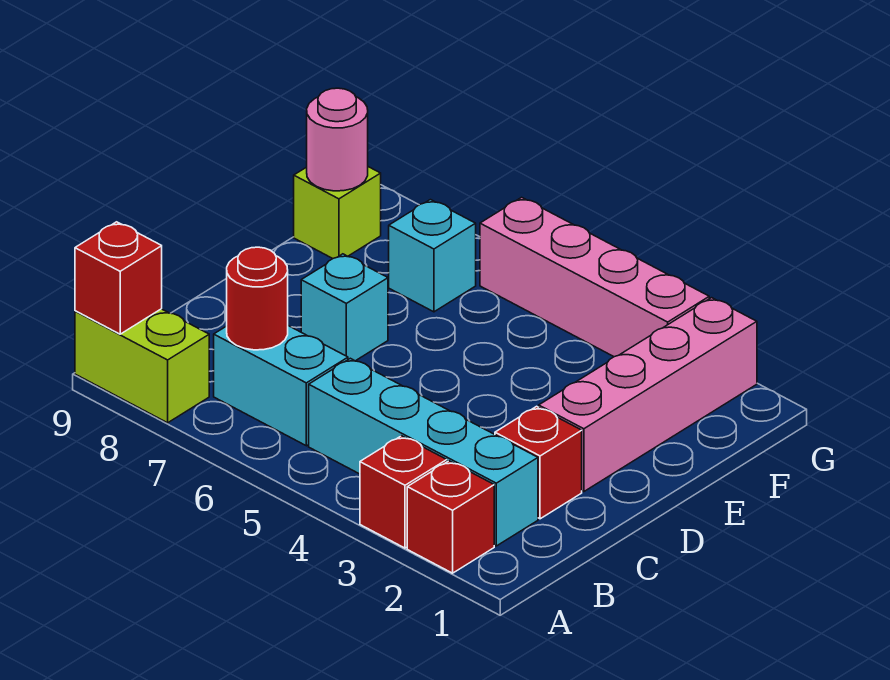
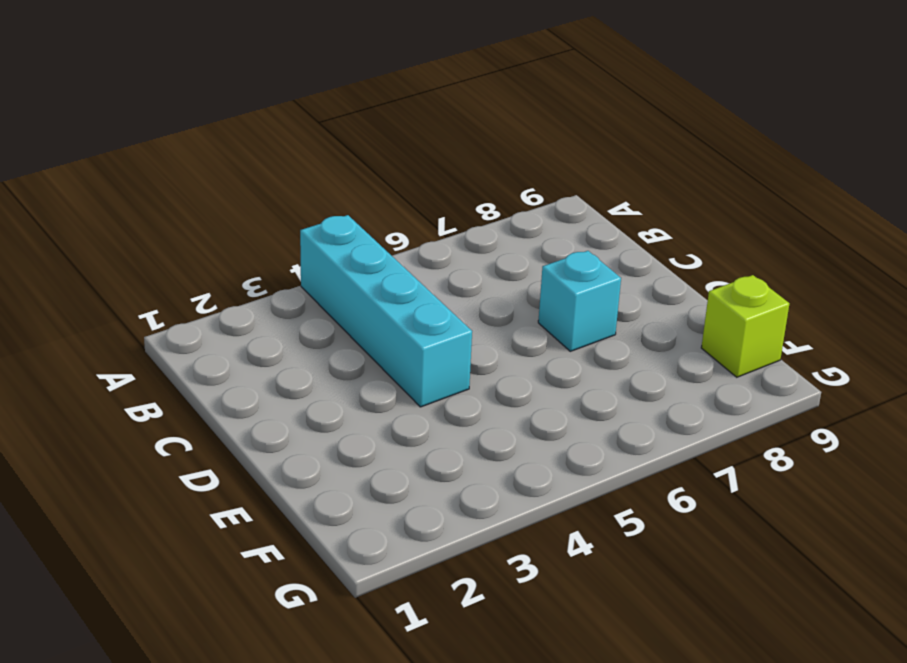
cyan 1x4 brick [300,215,472,407] -> cyan 1x4 brick turned to [309,358,538,546]
none -> red 1x1 brick [407,461,494,573]
none -> red 1x1 brick [360,436,447,548]
none -> lime 1x2 brick [75,309,209,423]

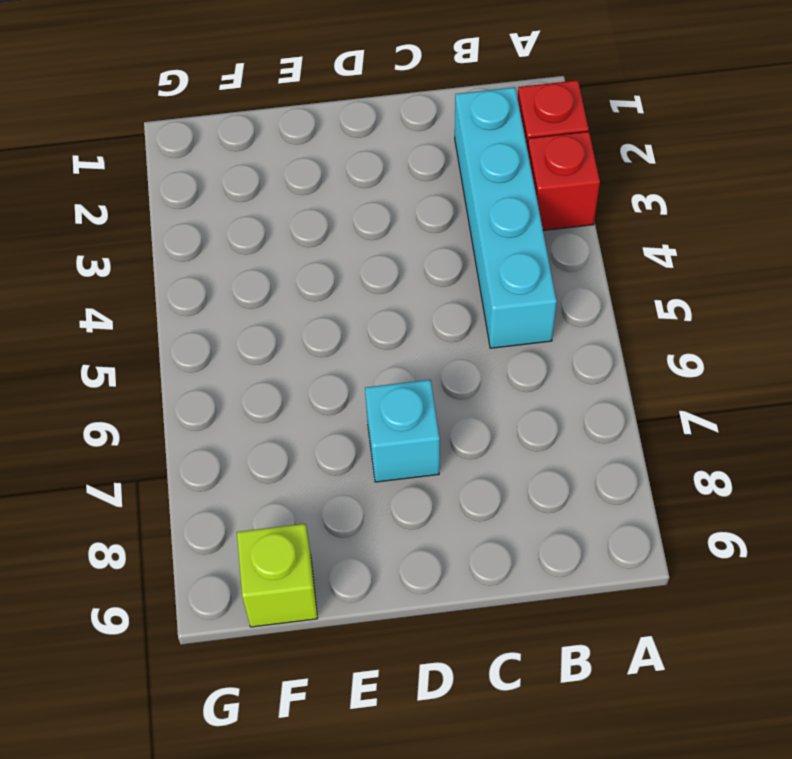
none -> lime 1x2 brick [75,309,209,423]
none -> cyan 1x2 brick [214,326,348,446]
none -> red 1x1 brick [495,406,582,519]

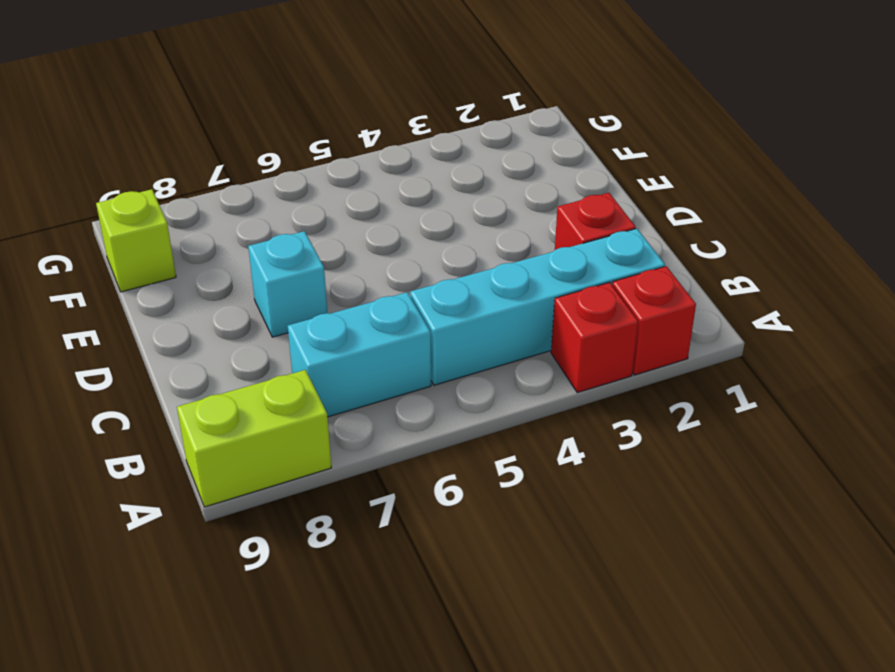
none -> pink 1x4 brick [539,298,757,492]
none -> cyan 1x1 brick [389,200,476,312]
none -> pink 1x4 brick [480,197,709,357]

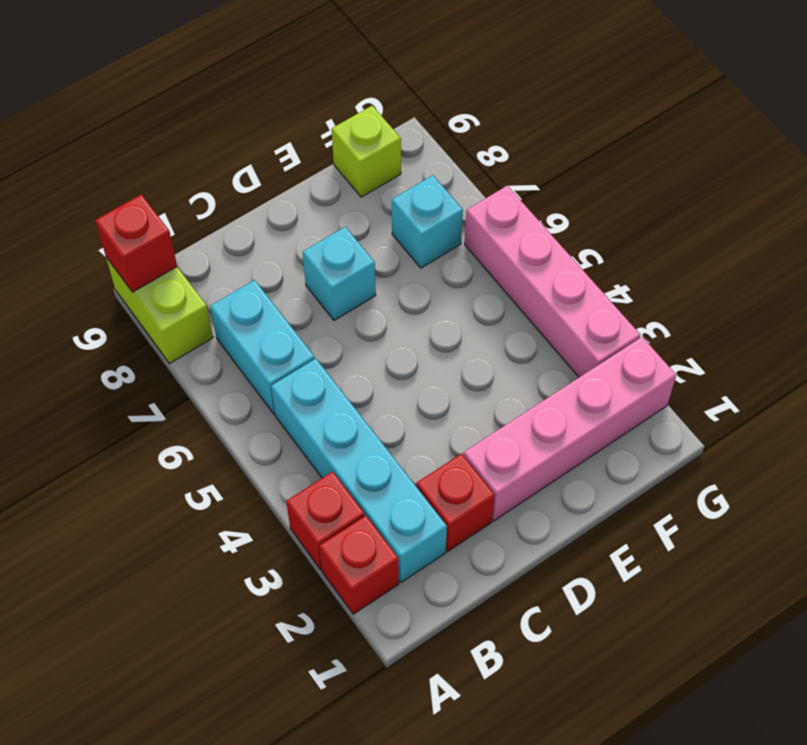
none -> red 1x1 round brick [227,247,288,350]
none -> pink 1x1 round brick [307,88,368,191]

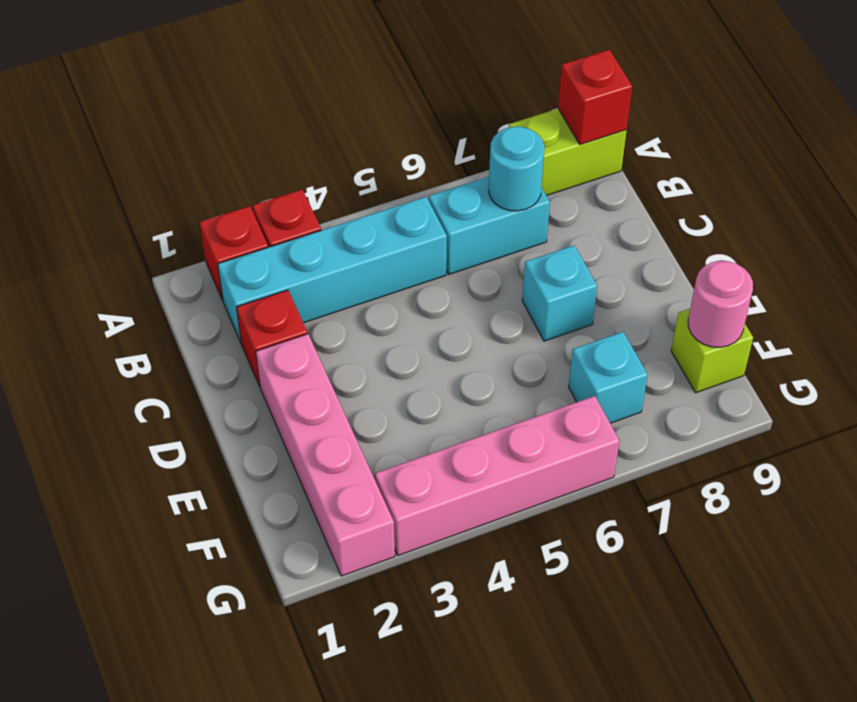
cyan 1x1 round brick [489,126,544,211] -> red 1x1 round brick [227,247,288,350]

